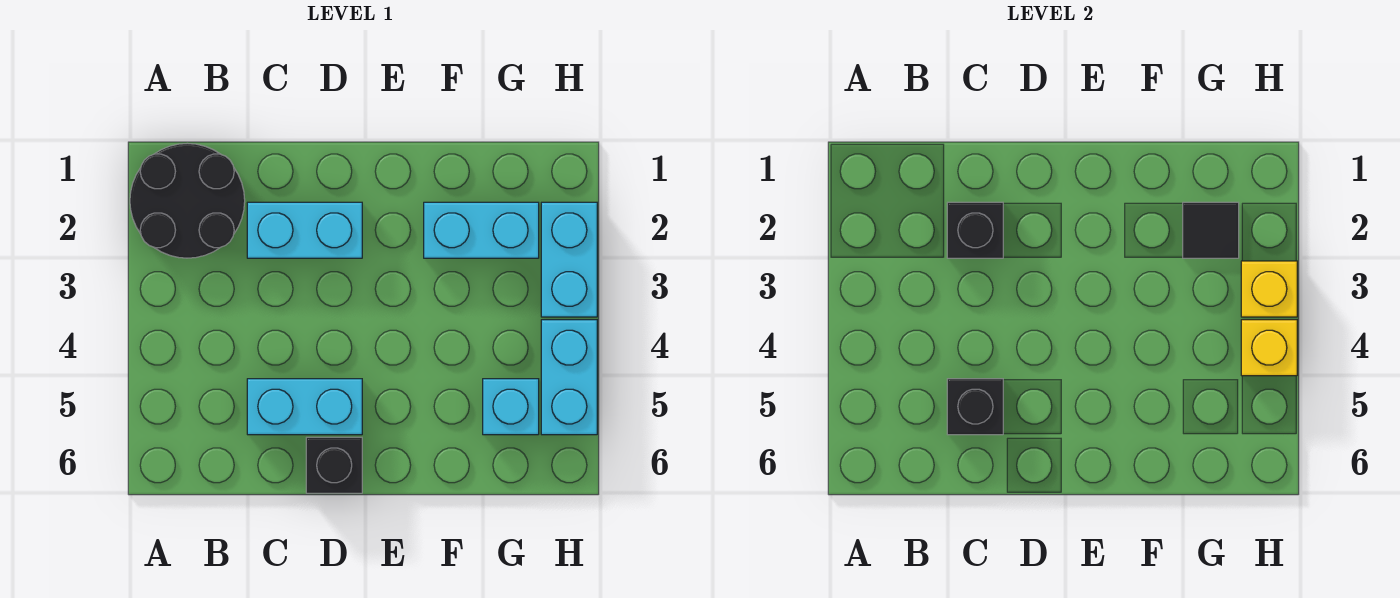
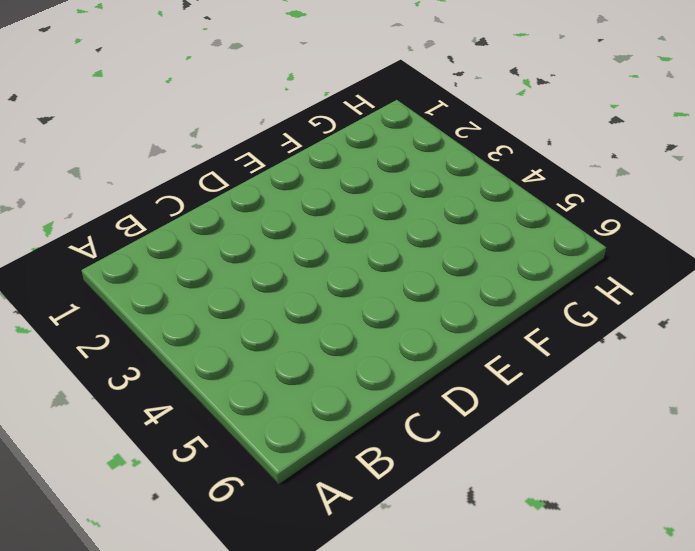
none -> black 2x2 round brick [130,143,245,258]
none -> cyan 1x2 brick [247,202,362,258]
none -> cyan 1x2 brick [247,379,362,435]

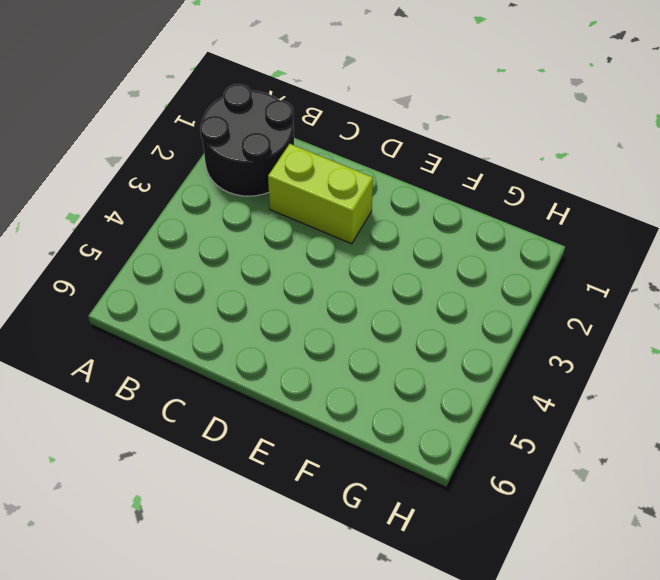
lime 1x2 brick [268,144,373,244] -> cyan 1x2 brick [247,202,362,258]
none -> cyan 1x2 brick [247,379,362,435]
none -> black 1x1 brick [306,437,362,493]
none -> cyan 1x2 brick [424,202,539,258]

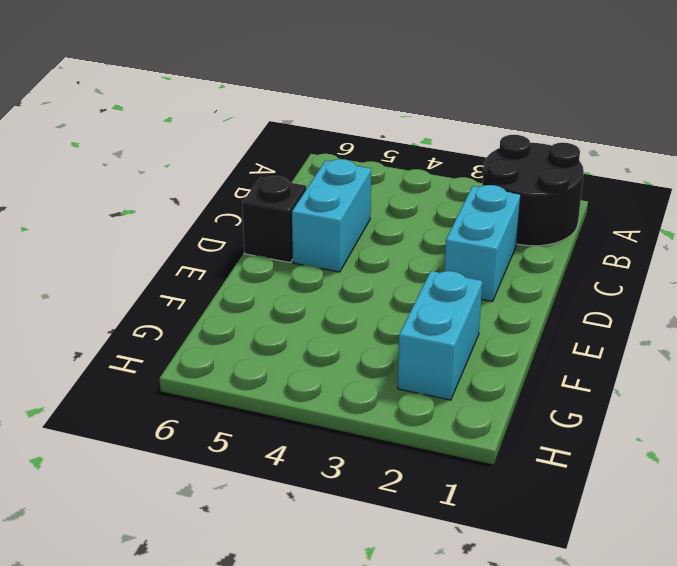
none -> cyan 1x1 brick [483,379,539,435]
none -> cyan 1x2 brick [541,202,597,317]
none -> cyan 1x2 brick [541,320,597,435]

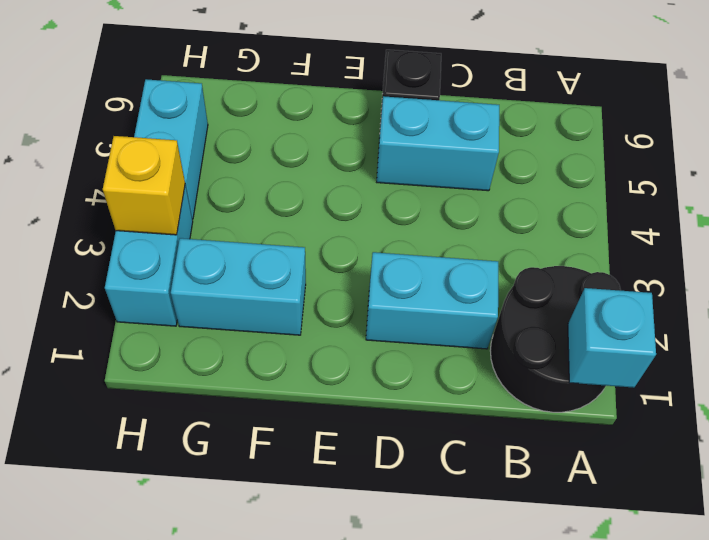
cyan 1x1 brick [568,288,656,388] -> cyan 1x1 brick moved to [483,379,539,435]
none -> black 1x1 brick [947,202,1003,258]
none -> black 1x1 brick [947,379,1003,435]
none -> black 1x1 tile [1183,202,1239,258]

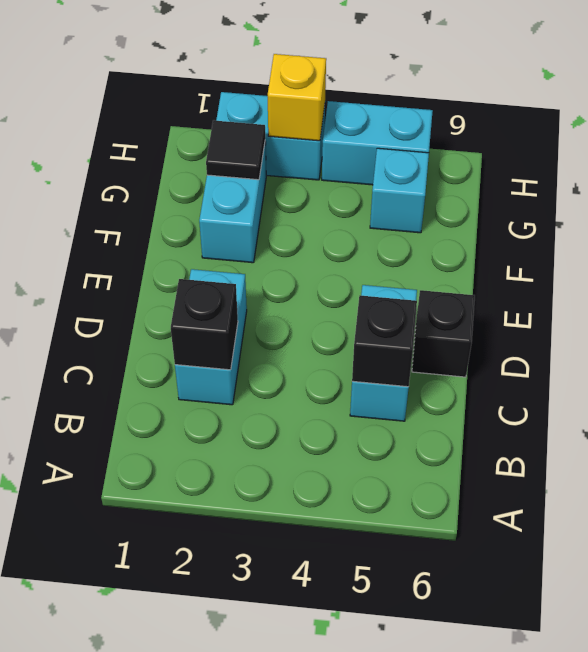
none -> black 2x2 round brick [130,143,245,258]
none -> yellow 1x1 brick [1241,320,1297,376]

